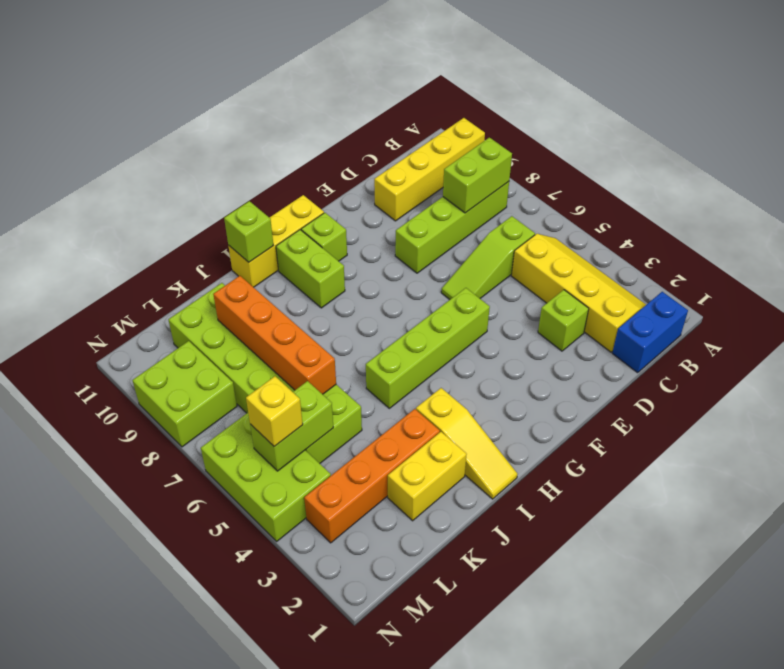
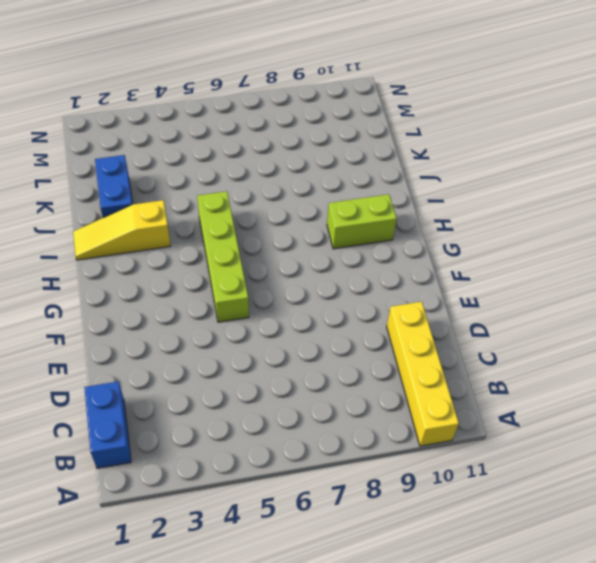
blue 1x2 brick [95,155,133,218] -> yellow 1x2 brick [388,432,467,521]
none -> yellow 2x4 slope [512,234,646,352]
none -> lime 1x4 brick [395,182,509,273]
none -> lime 1x3 slope [441,216,535,299]

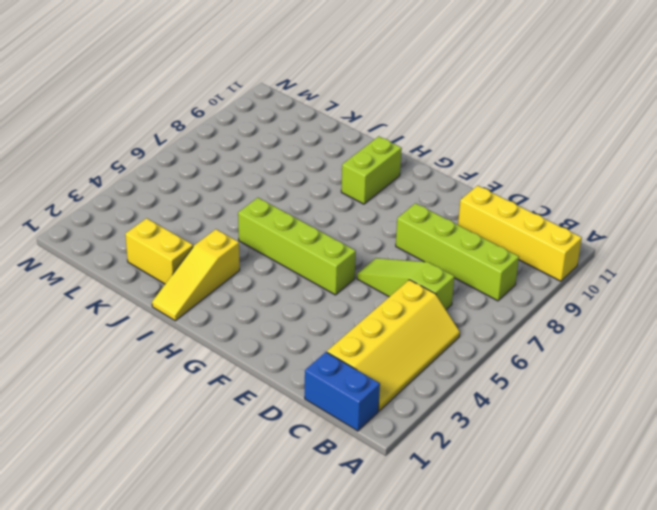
none -> lime 1x1 brick [538,290,589,351]
none -> lime 1x1 brick [301,213,347,261]
none -> yellow 1x3 brick [228,195,324,287]

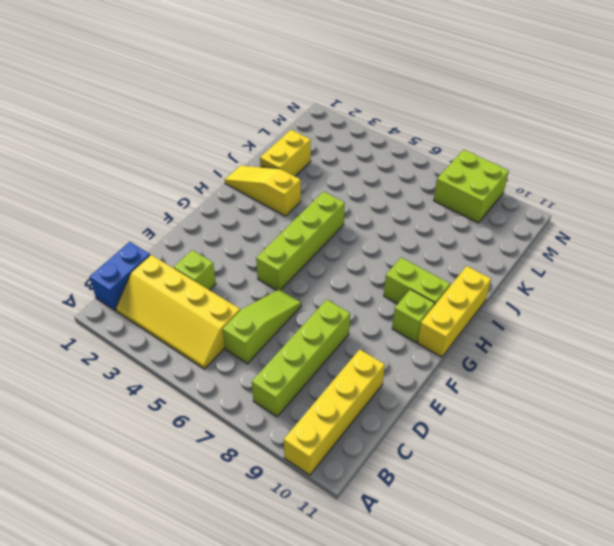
none -> orange 1x4 brick [304,409,440,543]
none -> lime 2x6 brick [168,283,362,463]
none -> lime 2x3 brick [201,413,331,541]

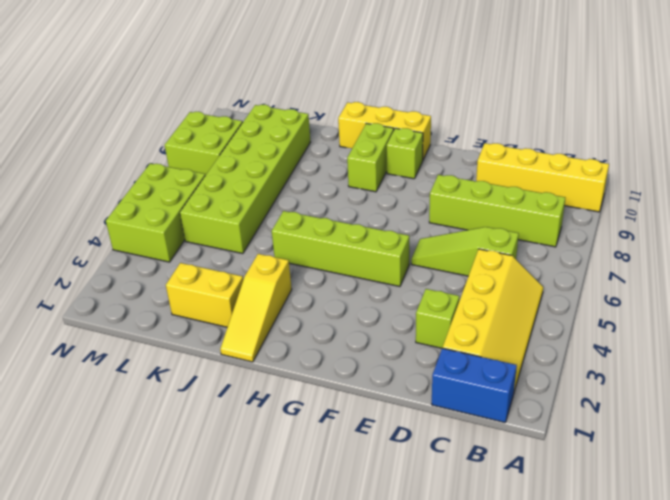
none -> orange 1x4 brick [304,409,440,543]
none -> lime 1x2 brick [443,138,512,213]
none -> lime 1x1 brick [224,201,274,262]

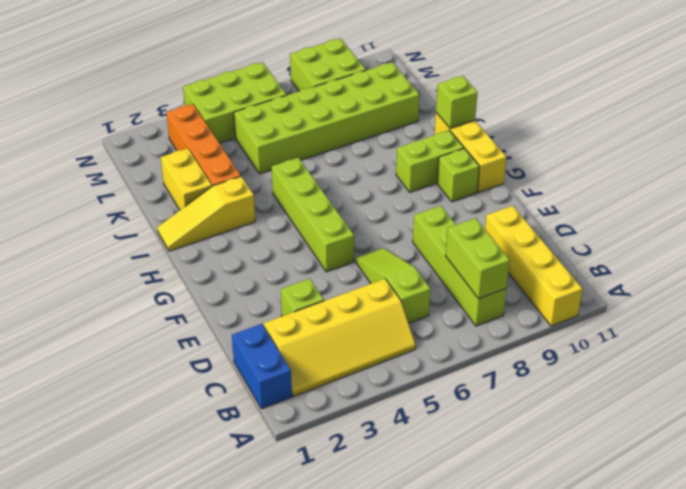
none -> orange 1x4 brick [213,276,336,394]
none -> lime 1x2 brick [250,381,333,471]
none -> yellow 1x1 brick [246,376,303,446]

